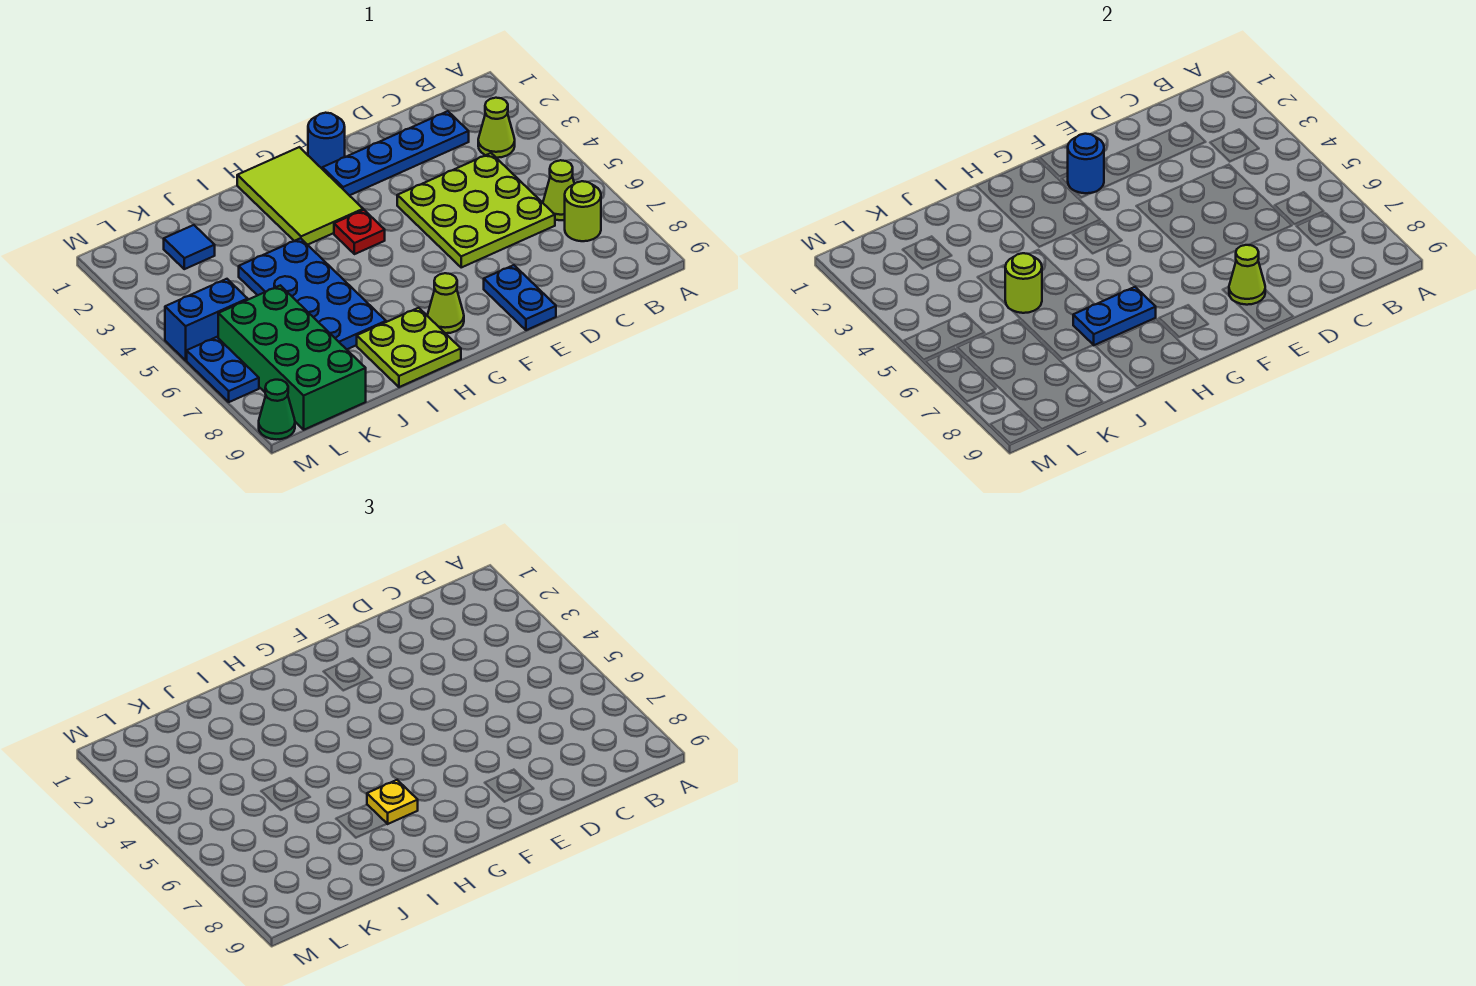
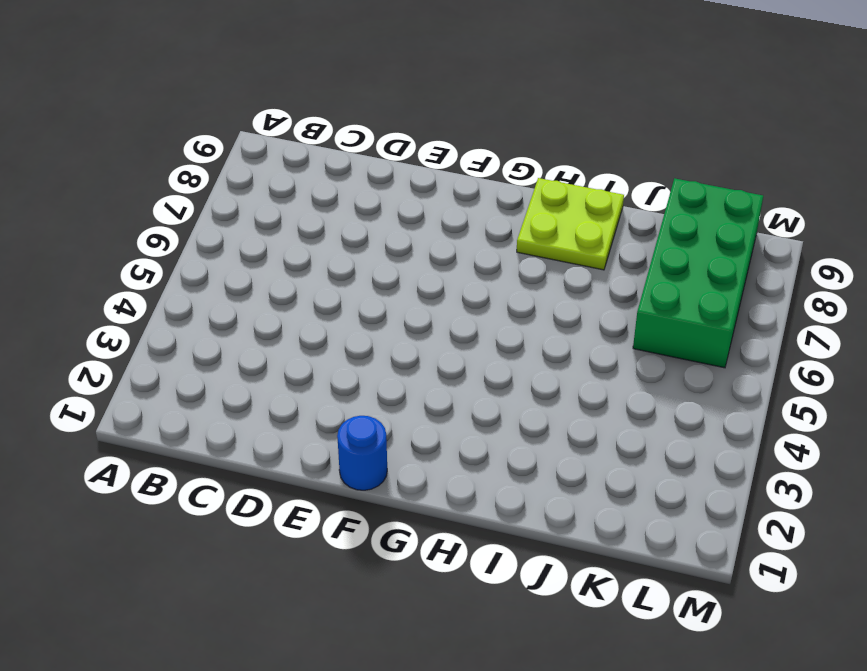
none -> lime 1x1 cone [478,98,515,158]
none -> lime 1x1 cone [543,160,574,220]
none -> lime 1x1 round brick [565,181,601,241]

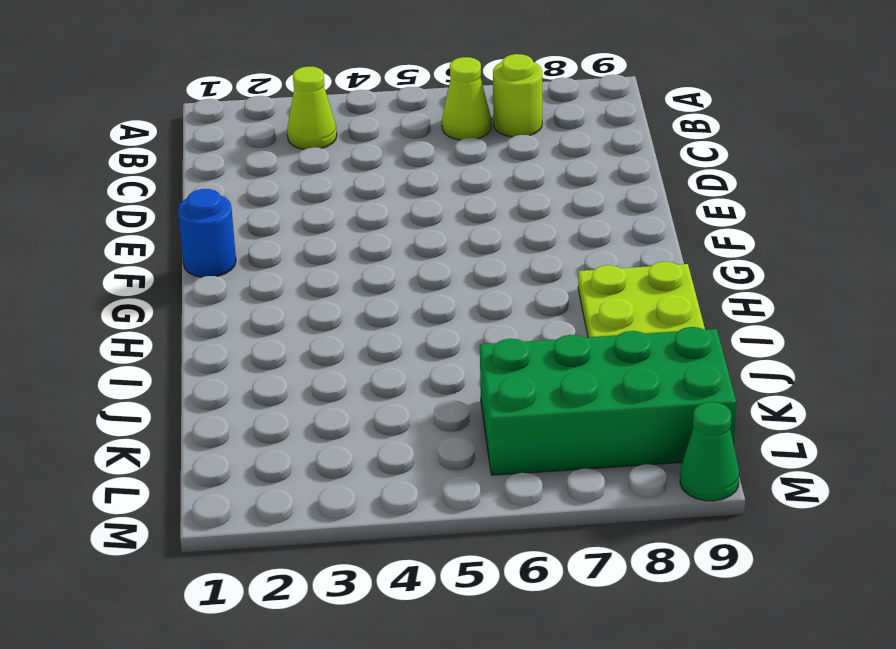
none -> blue 1x4 plate [323,111,469,195]
none -> lime 3x3 plate [397,153,555,267]
none -> blue 1x2 plate [484,265,556,330]

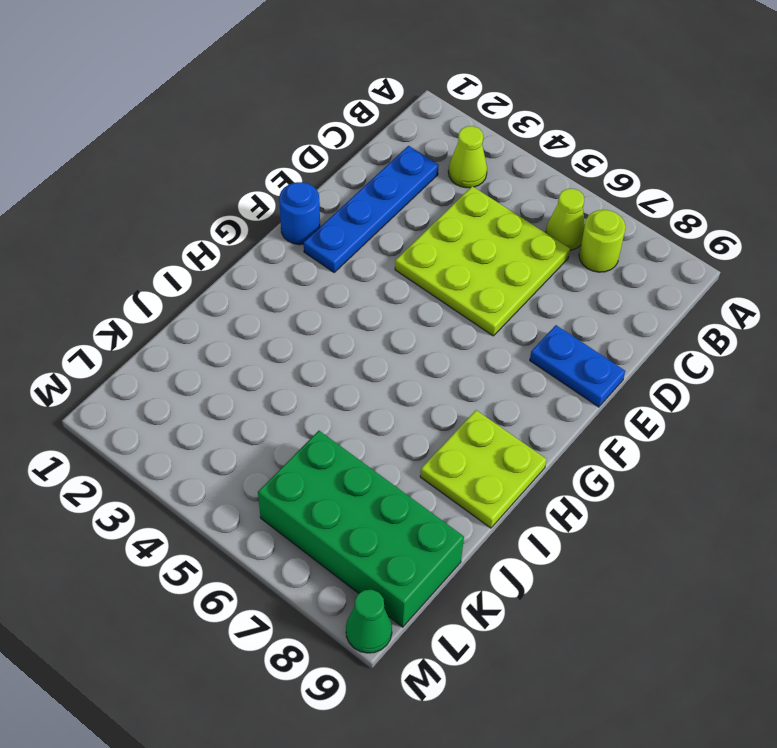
none -> lime 2x3 tile [237,147,363,245]
none -> red 1x1 plate [334,210,385,254]
none -> lime 1x1 cone [427,273,464,333]

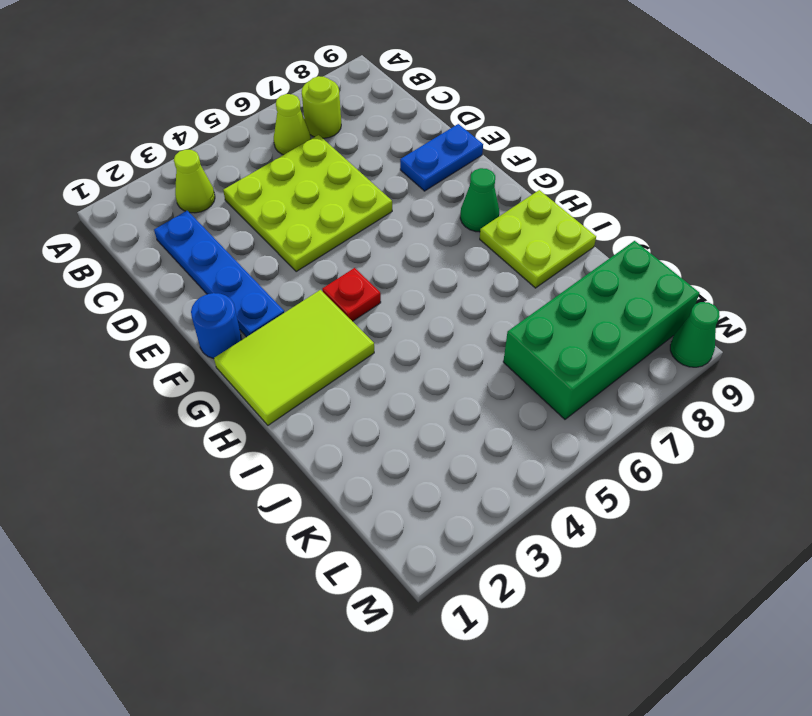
green 1x1 cone [460,168,499,232] -> lime 1x1 cone [427,273,464,333]
none -> blue 2x4 plate [239,238,386,349]
none -> blue 1x1 tile [164,225,215,269]
none -> blue 1x2 brick [165,279,248,360]

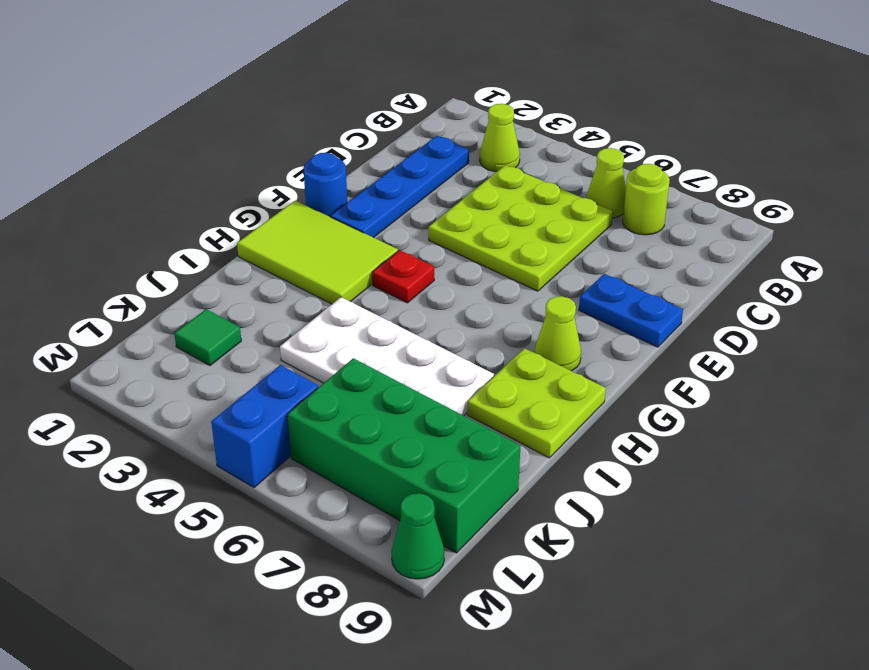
white 2x4 plate [280,297,494,416] -> blue 2x4 plate [239,238,386,349]
green 1x1 tile [174,309,241,366] -> blue 1x1 tile [164,225,215,269]
none -> blue 1x2 plate [187,337,259,402]
none -> lime 1x1 cone [1229,245,1265,305]
none -> blue 1x1 round brick [1068,134,1104,193]

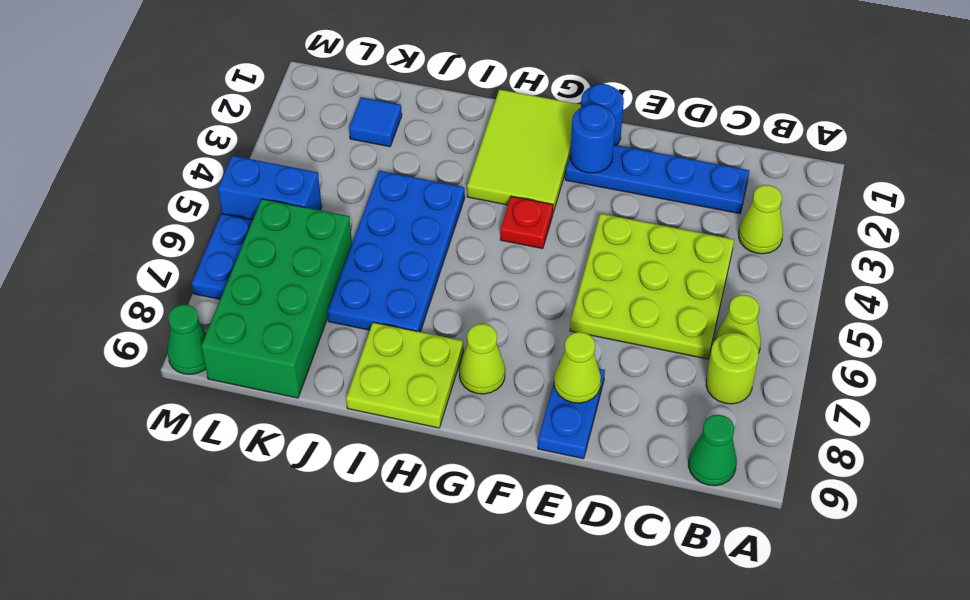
green 1x1 cone [688,415,737,486] -> none
none -> blue 1x2 plate [1073,287,1156,345]
none -> lime 1x1 round brick [1005,253,1042,313]
none -> yellow 1x1 plate [367,780,418,824]

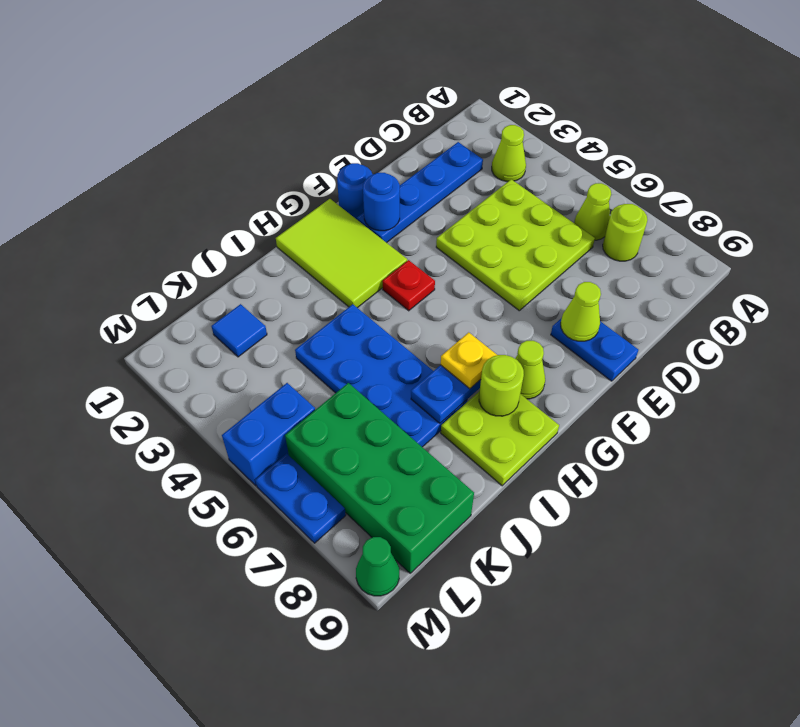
lime 1x1 round brick [479,355,524,416] -> lime 1x1 round brick moved to [1005,253,1042,313]

